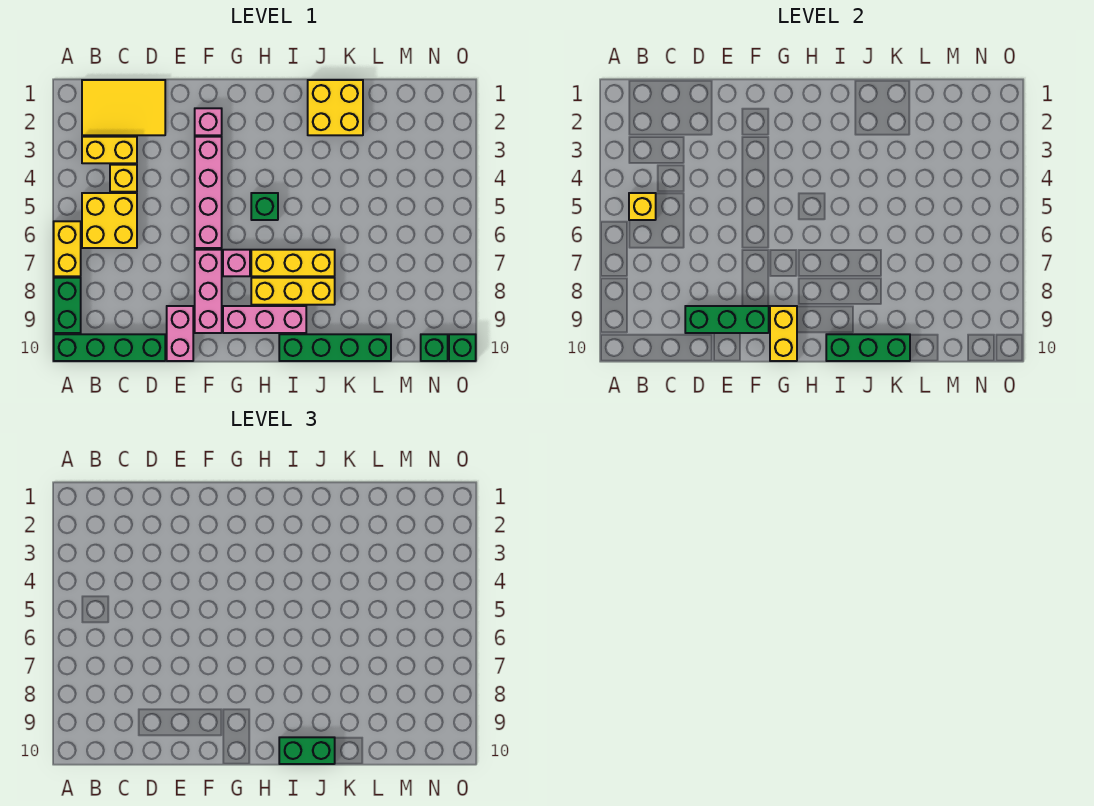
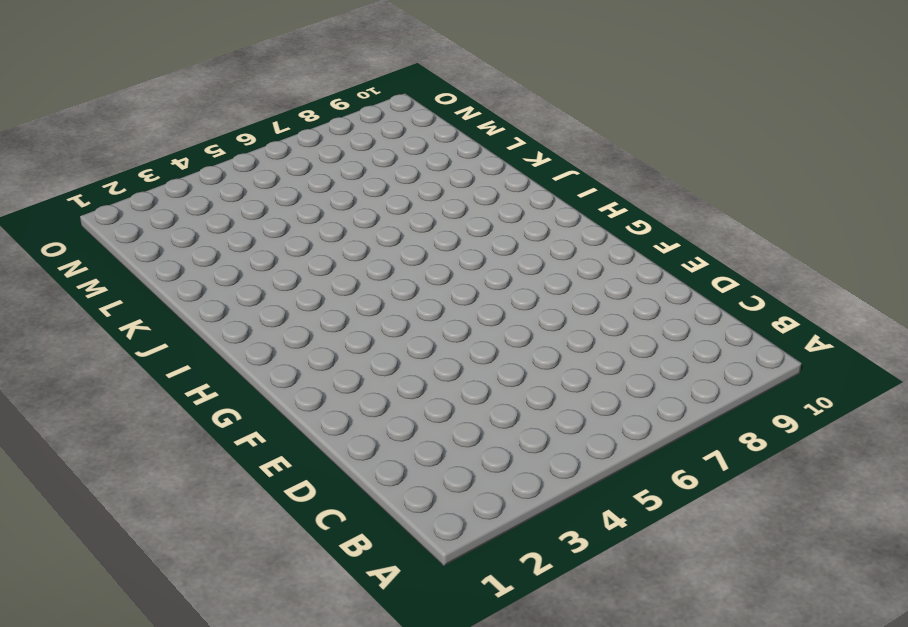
none -> yellow 1x2 brick [54,221,81,276]
none -> green 1x2 brick [54,278,81,333]
none -> green 1x4 brick [54,334,165,361]

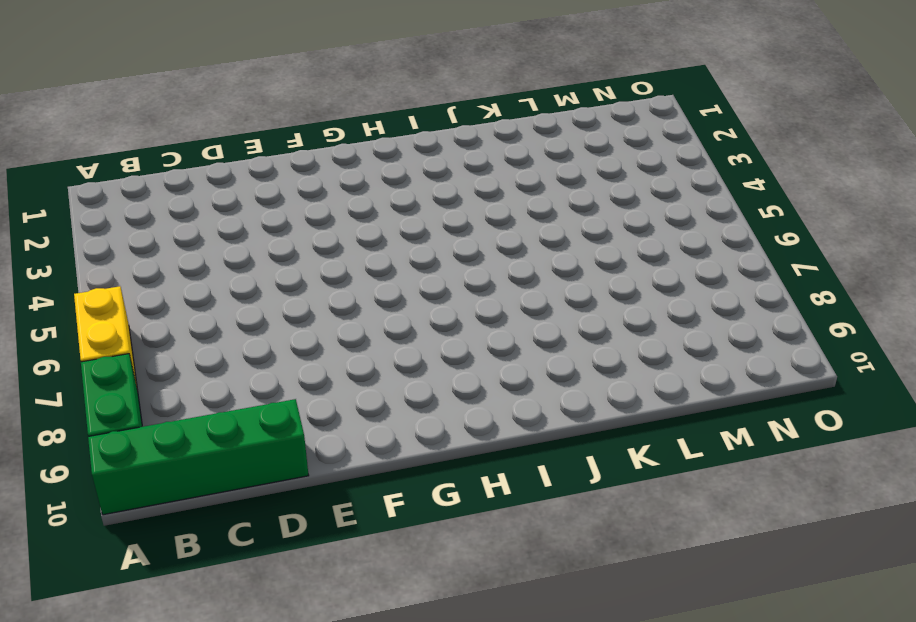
none -> yellow 2x3 tile [82,80,165,135]
none -> yellow 1x2 brick [82,137,137,163]
none -> yellow 2x2 brick [82,193,137,248]

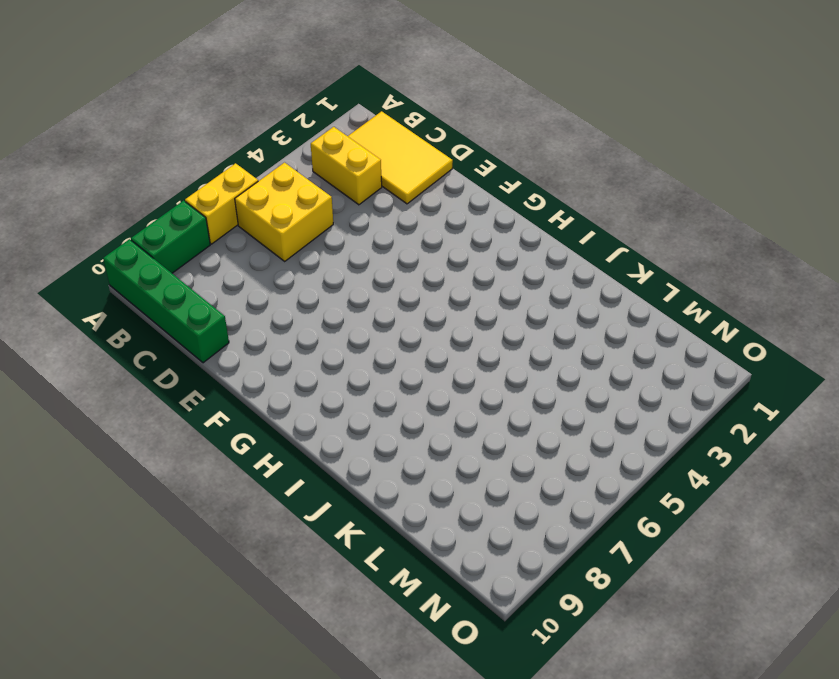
none -> yellow 1x1 brick [110,165,137,192]
none -> pink 1x2 brick [167,306,193,361]
none -> pink 1x1 brick [195,108,222,135]

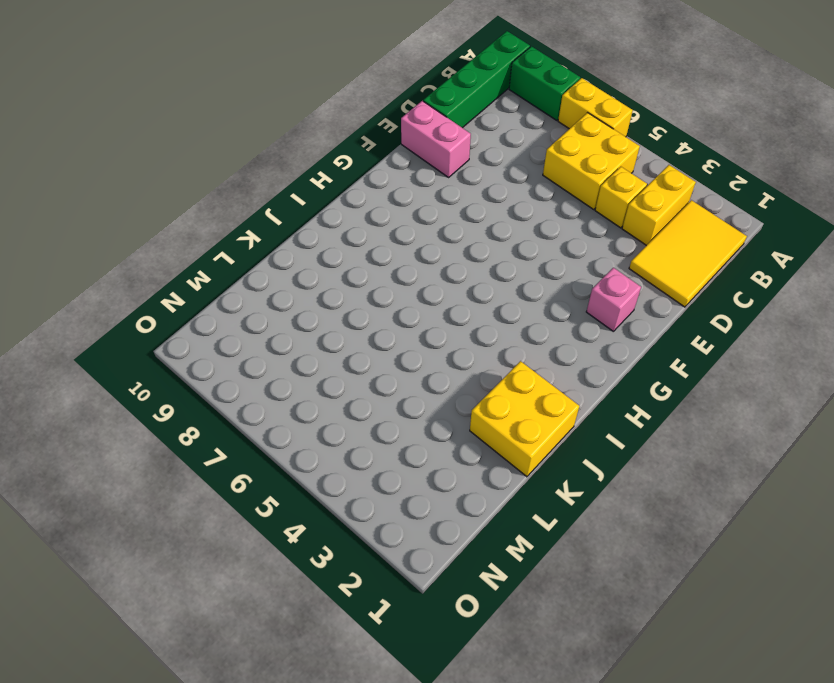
none -> pink 1x4 brick [195,137,222,248]
none -> pink 1x3 brick [195,250,222,333]
none -> pink 1x1 brick [223,250,250,276]

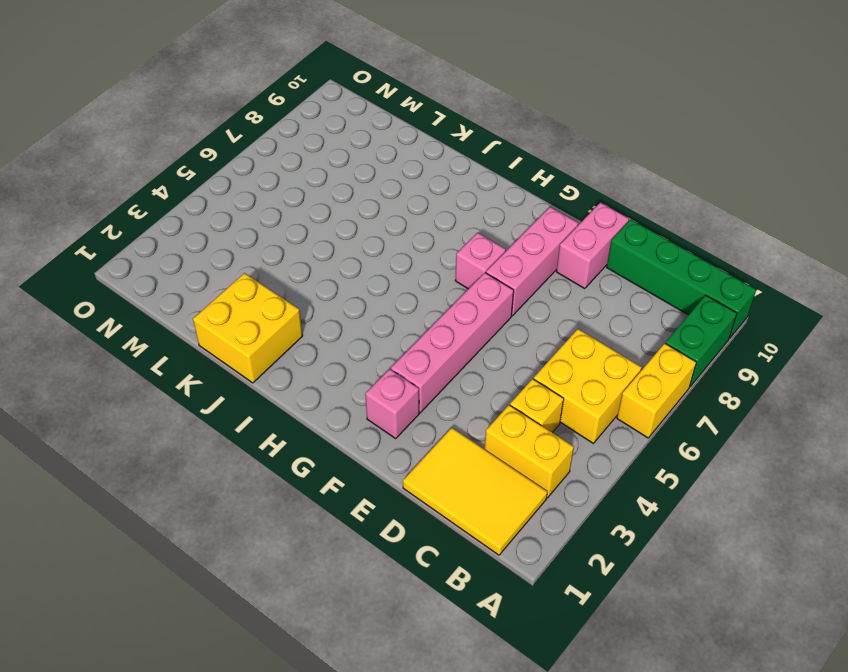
none -> pink 1x3 brick [223,306,306,333]
none -> green 1x1 brick [251,193,278,220]
none -> yellow 1x3 brick [251,250,335,276]

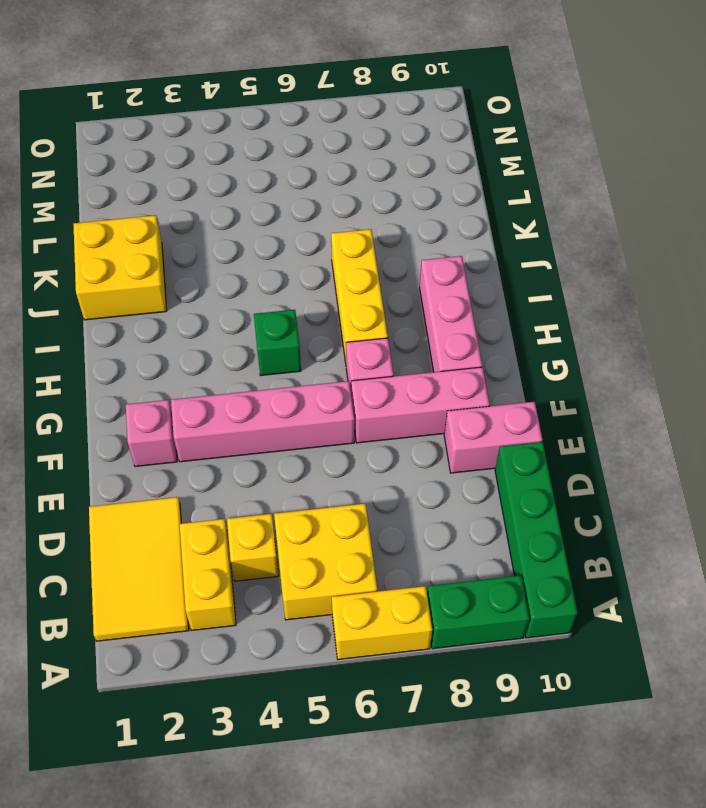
none -> yellow 1x3 brick [251,278,335,305]
none -> green 1x4 brick [279,334,391,361]
none -> green 1x1 brick [421,334,448,361]

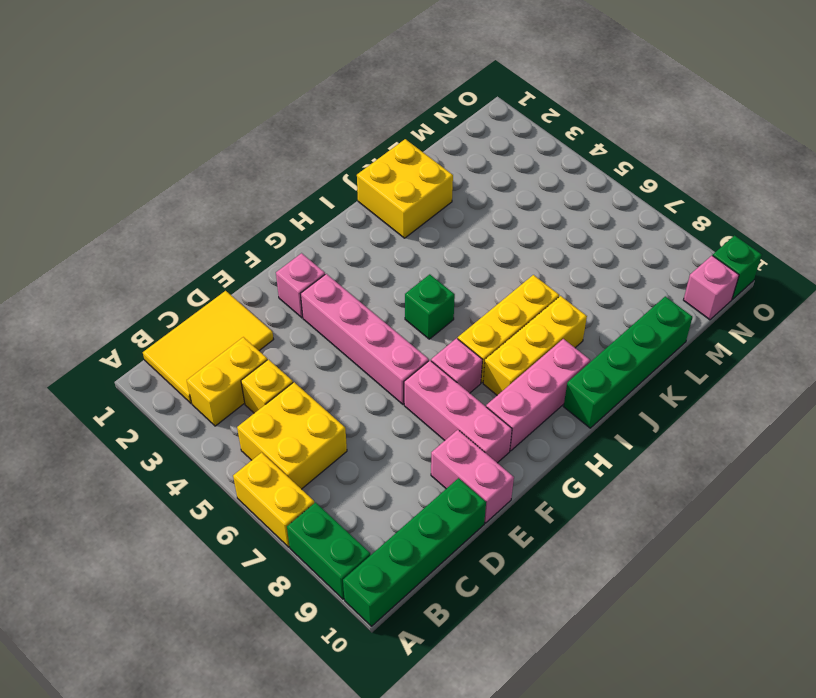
pink 1x1 brick [684,256,739,320] -> green 1x1 brick [421,334,448,361]
none -> yellow 1x1 brick [629,193,656,220]
none -> green 1x3 brick [685,306,769,333]
none -> yellow 1x2 brick [770,306,797,361]

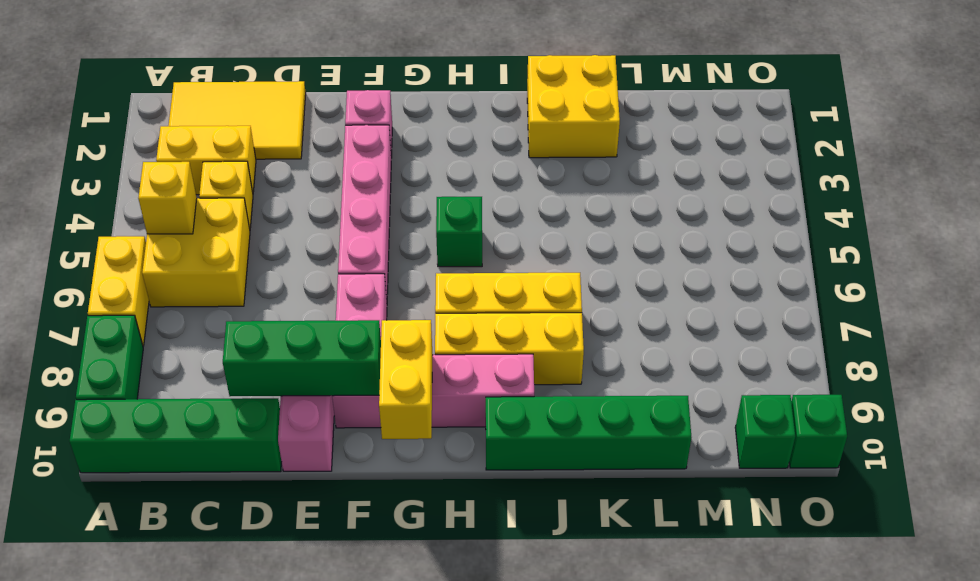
none -> pink 1x1 brick [223,250,250,276]
none -> green 1x3 brick [826,334,910,361]
none -> green 1x2 brick [279,737,335,764]

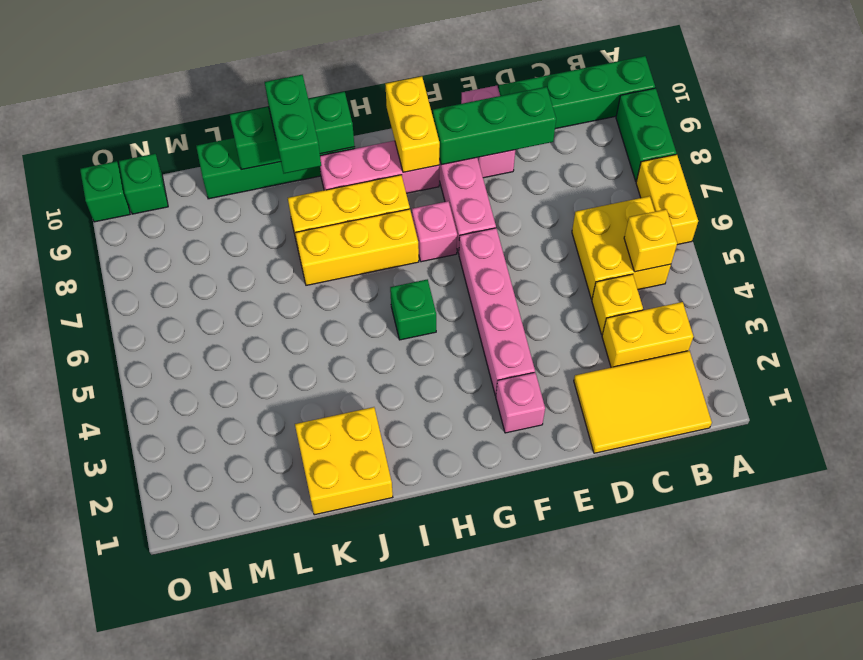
green 1x2 brick [265,75,321,173] -> green 1x2 brick turned to [279,737,335,764]

